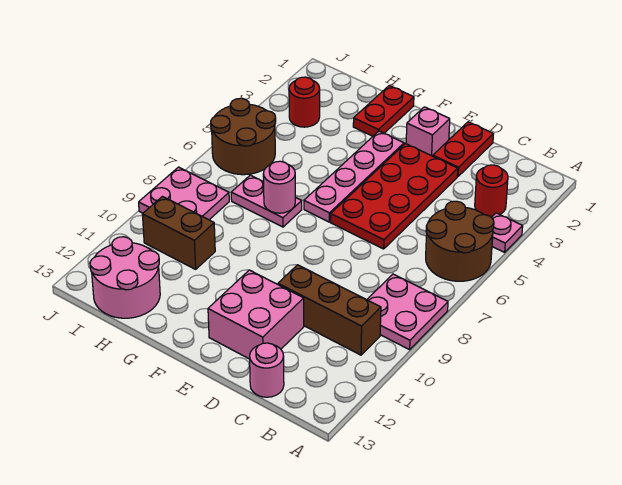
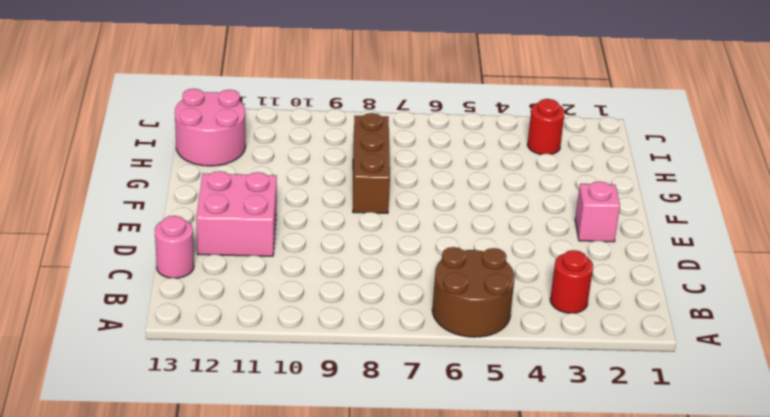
brown 1x3 brick [353,113,390,213] -> brown 1x3 brick moved to [278,265,381,355]
none -> pink 1x1 plate [491,213,523,252]
none -> pink 2x2 plate [367,274,448,350]
none -> red 1x2 plate [433,122,493,176]

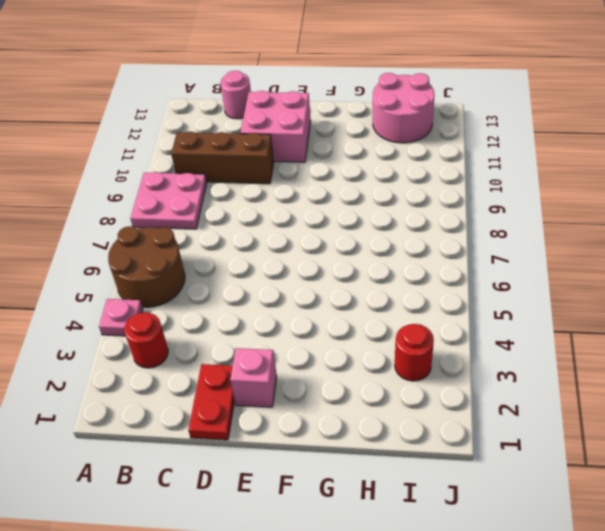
none -> red 2x4 plate [331,144,458,249]
none -> pink 1x4 plate [304,131,404,222]
none -> red 1x2 plate [353,85,414,136]

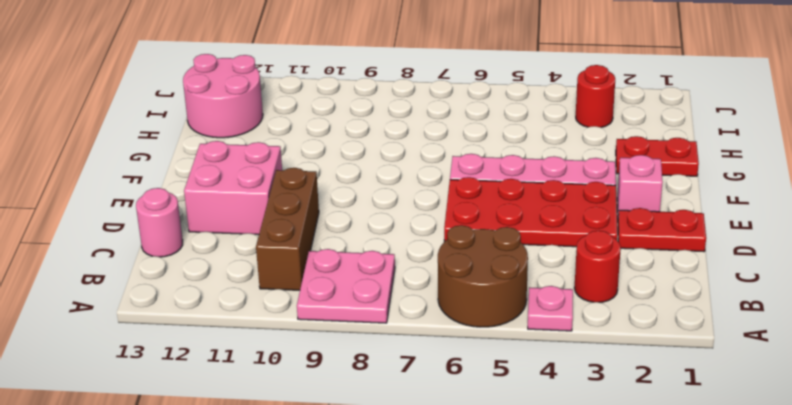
none -> pink 1x2 plate [231,175,302,227]
none -> brown 1x2 brick [142,197,215,269]
none -> brown 2x2 round brick [211,98,276,175]

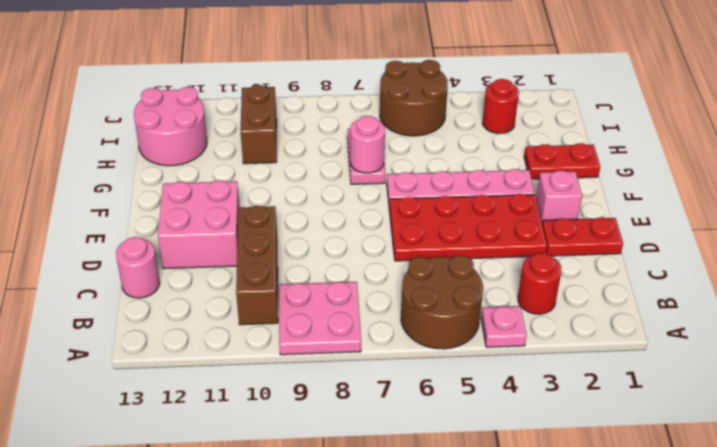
none -> pink 2x2 plate [139,167,229,220]

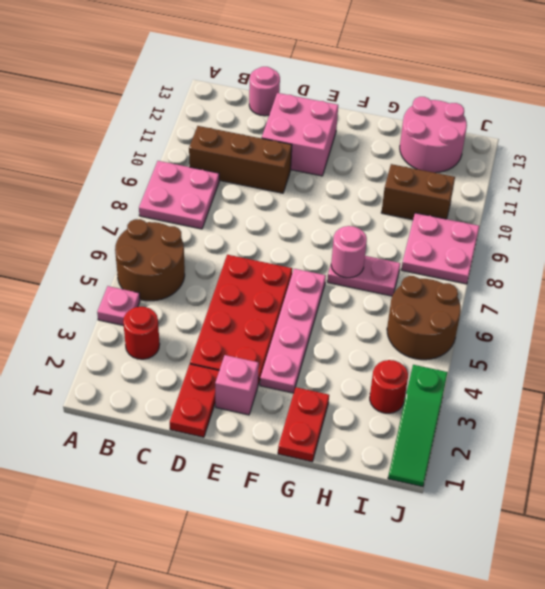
green 1x3 slope [388,365,448,487] -> none

